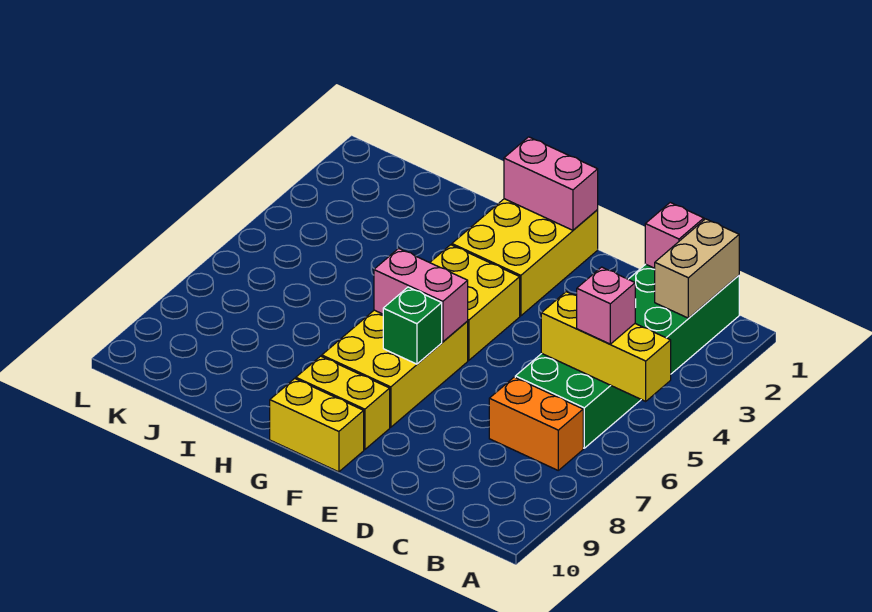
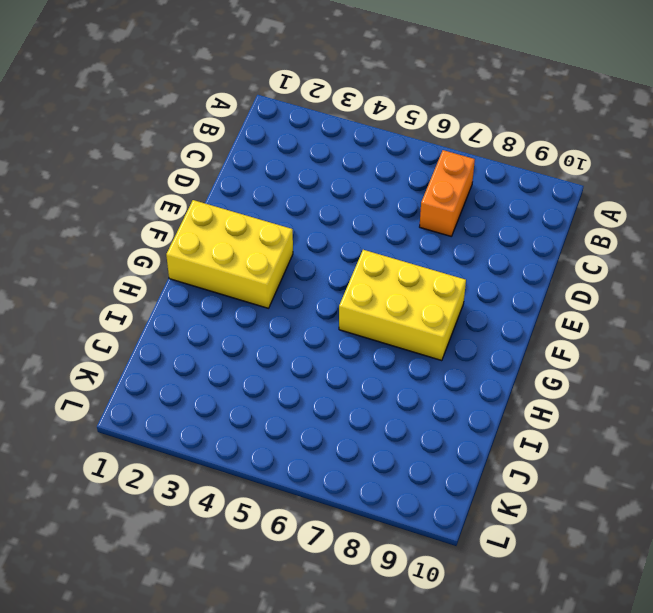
none -> green 2x6 brick [515,264,739,448]
none -> yellow 2x2 brick [430,245,520,360]
none -> yellow 1x2 brick [296,356,390,450]

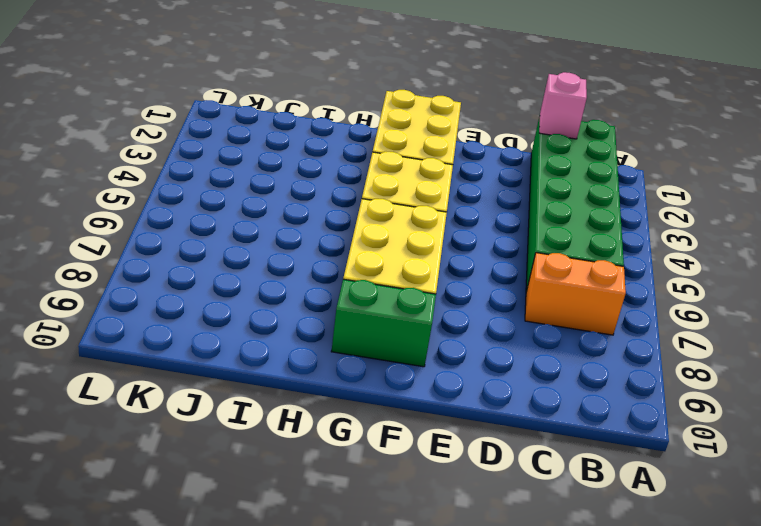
green 1x2 brick [331,279,436,367] -> yellow 1x2 brick [296,356,390,450]
none -> yellow 1x2 brick [270,378,364,472]
none -> yellow 1x3 brick [541,292,671,401]
none -> tan 1x2 brick [655,219,739,318]

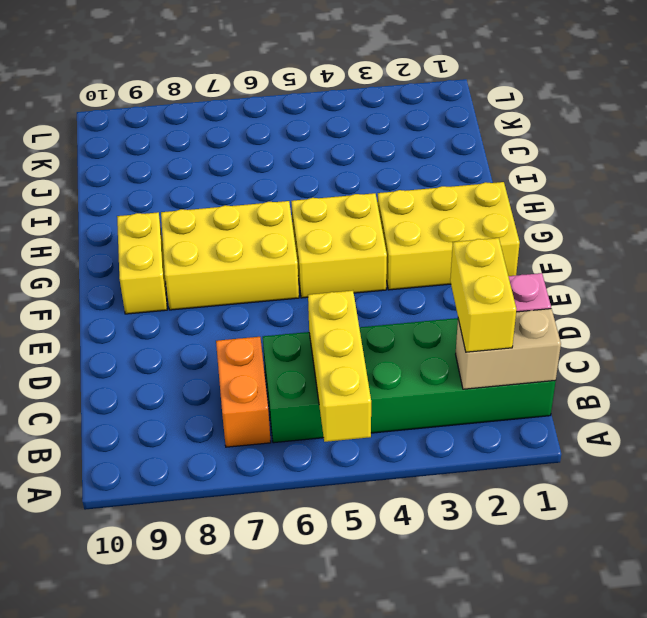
yellow 1x2 brick [450,238,517,352] -> yellow 1x2 brick moved to [270,378,364,472]
none -> pink 1x2 brick [504,137,598,230]
none -> pink 1x2 brick [374,248,468,342]
none -> green 1x1 brick [383,287,442,364]

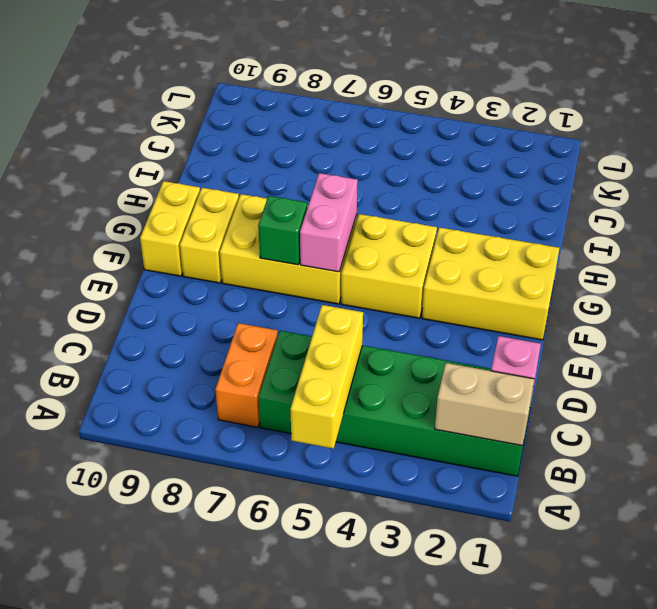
none -> pink 1x2 brick [504,137,598,230]
none -> pink 1x1 brick [577,267,635,344]

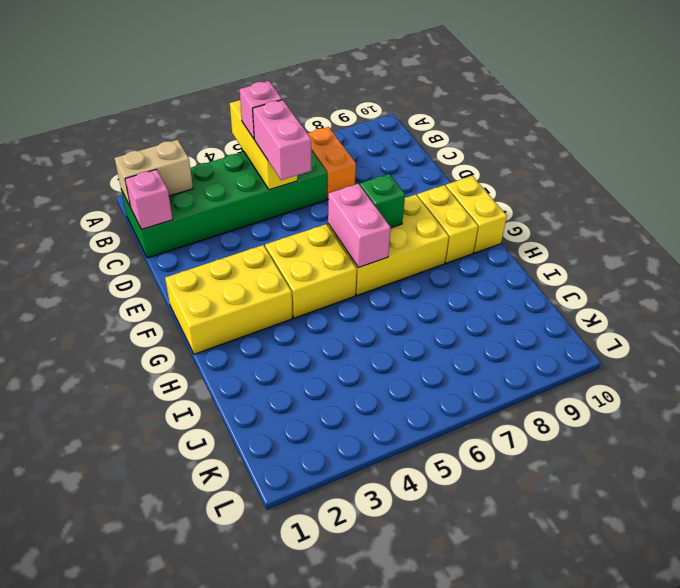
pink 1x2 brick [253,100,311,180] -> pink 1x2 brick moved to [504,137,598,230]

